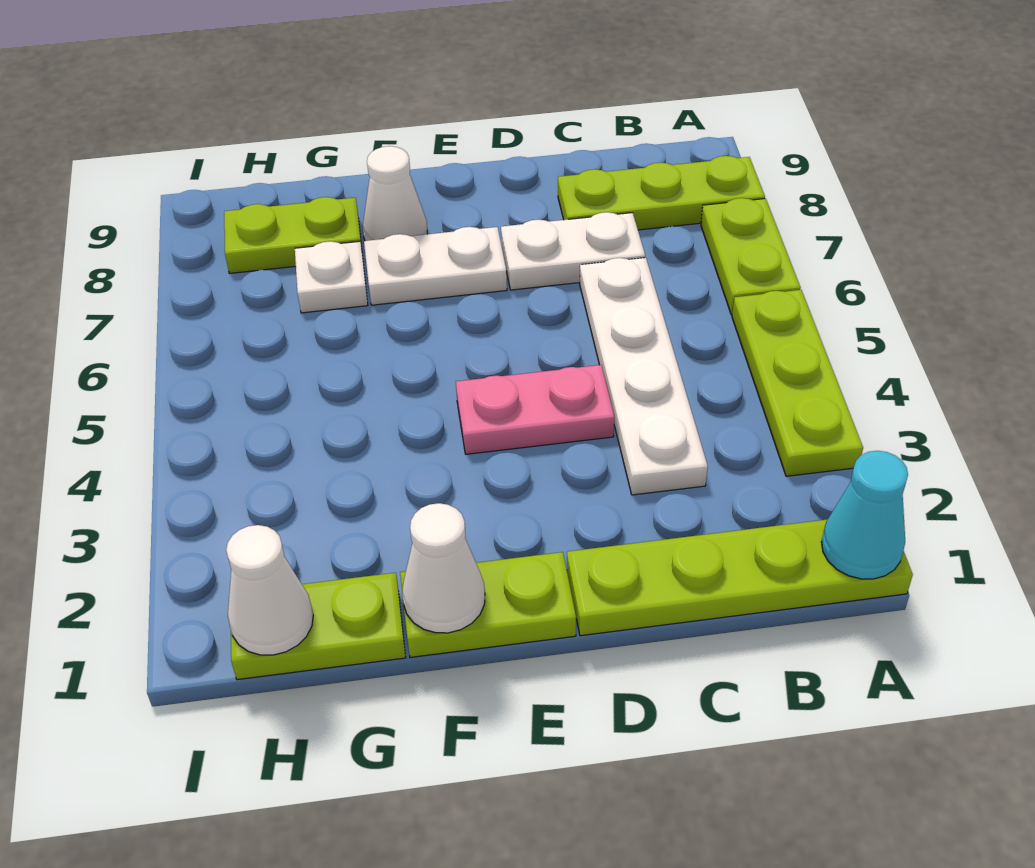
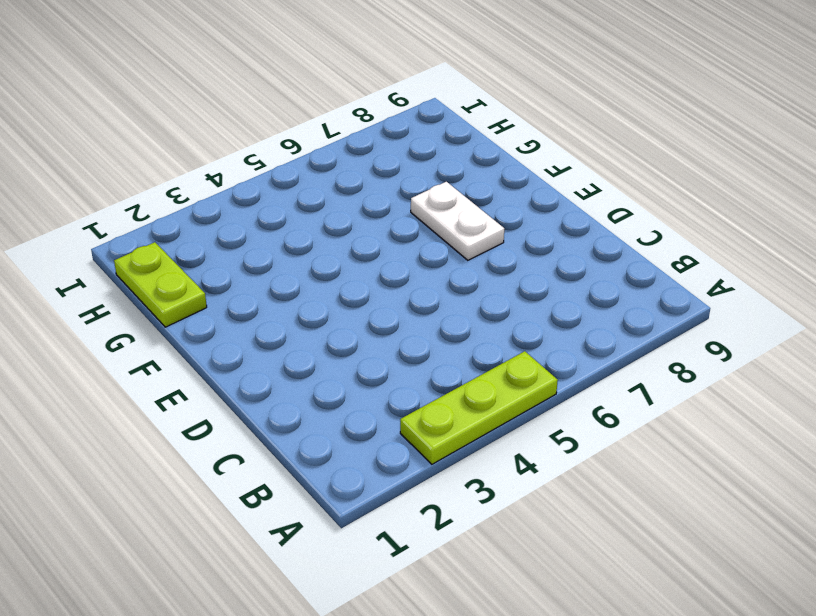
none -> lime 1x4 plate [567,519,913,636]
none -> lime 1x2 plate [701,198,801,315]
none -> lime 1x3 plate [558,156,765,230]

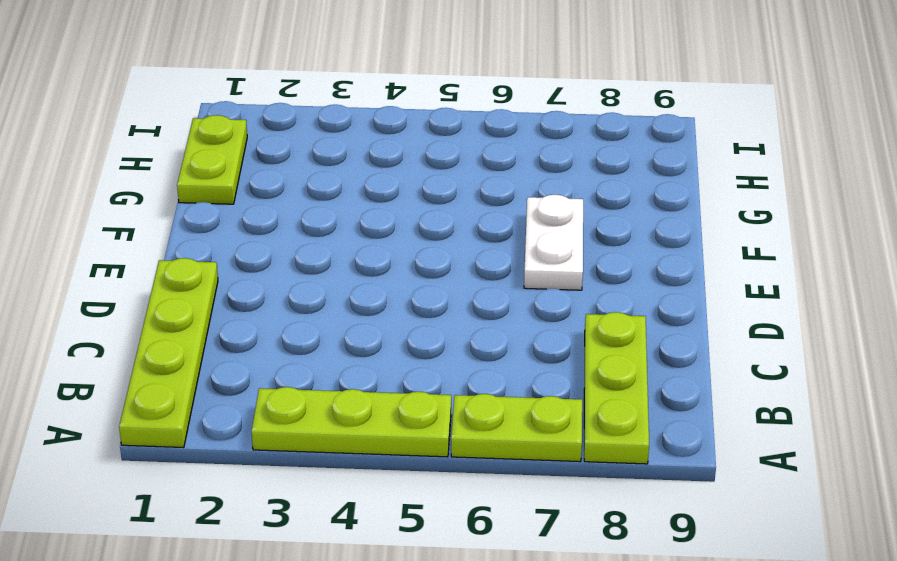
none -> white 1x4 plate [580,258,708,495]
none -> white 1x2 plate [501,212,645,290]
none -> pink 1x2 plate [456,365,614,454]

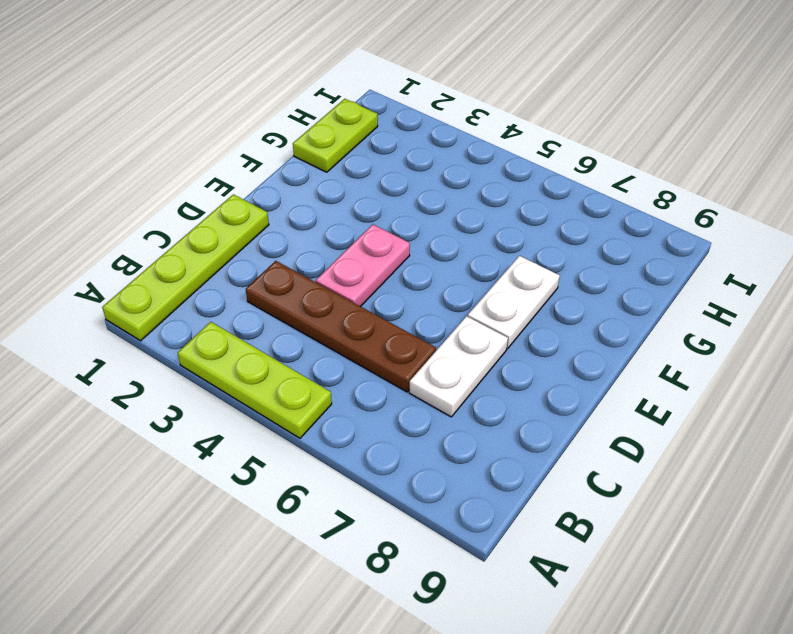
brown 1x4 plate [246,261,436,392] -> white 1x4 plate [580,258,708,495]
none -> lime 1x2 plate [701,198,801,315]
none -> lime 1x3 plate [558,156,765,230]
none -> lime 1x2 plate [400,552,576,657]

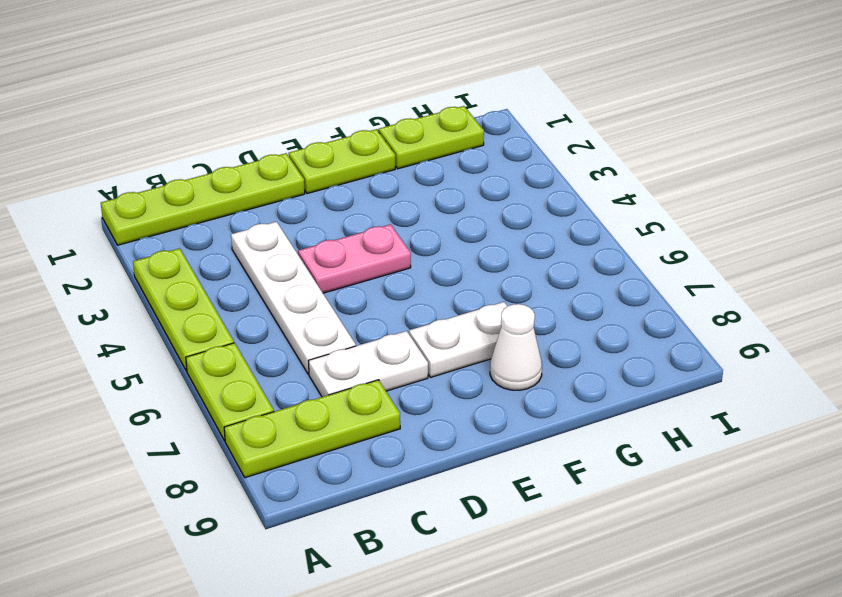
none -> white 1x1 plate [295,241,368,313]
none -> lime 1x2 plate [224,197,362,273]
none -> cyan 1x1 cone [821,451,908,579]

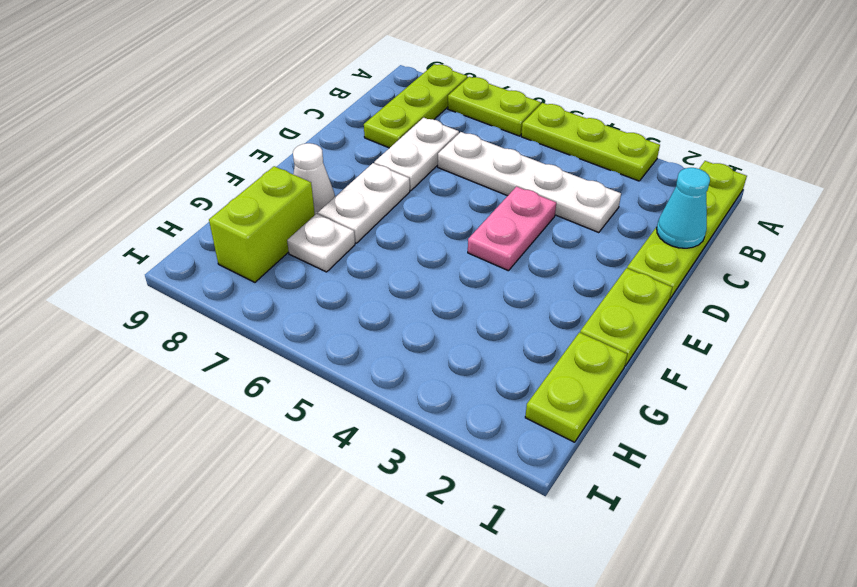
cyan 1x1 cone [657,168,710,248] -> cyan 1x1 cone moved to [821,451,908,579]
lime 1x2 brick [209,166,315,282] -> lime 1x2 plate [224,197,362,273]
none -> white 1x1 cone [402,503,485,633]
none -> white 1x1 cone [226,525,313,655]

